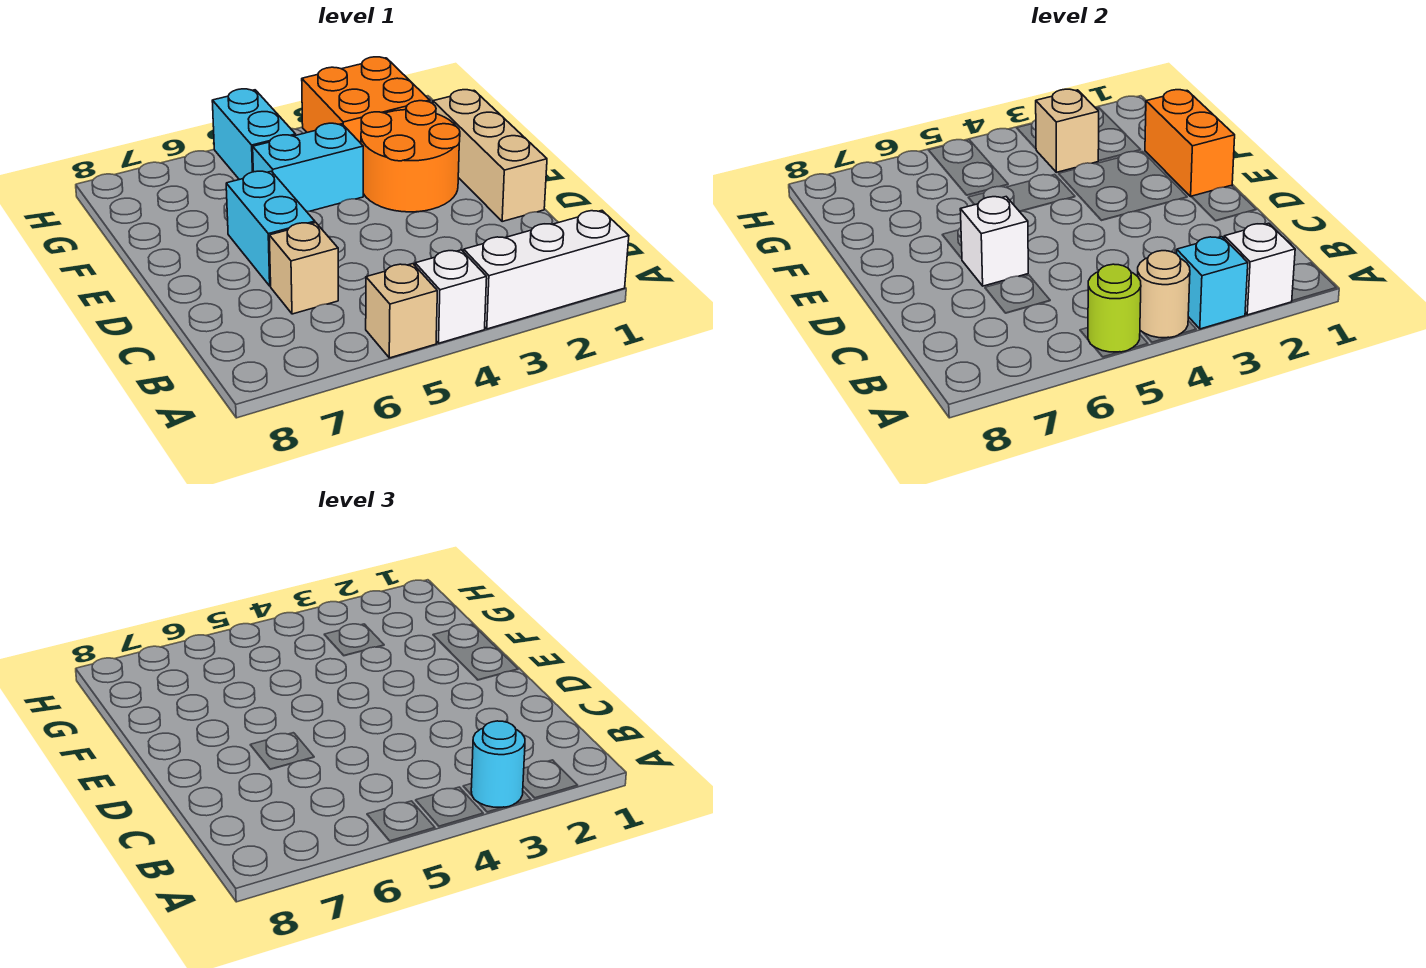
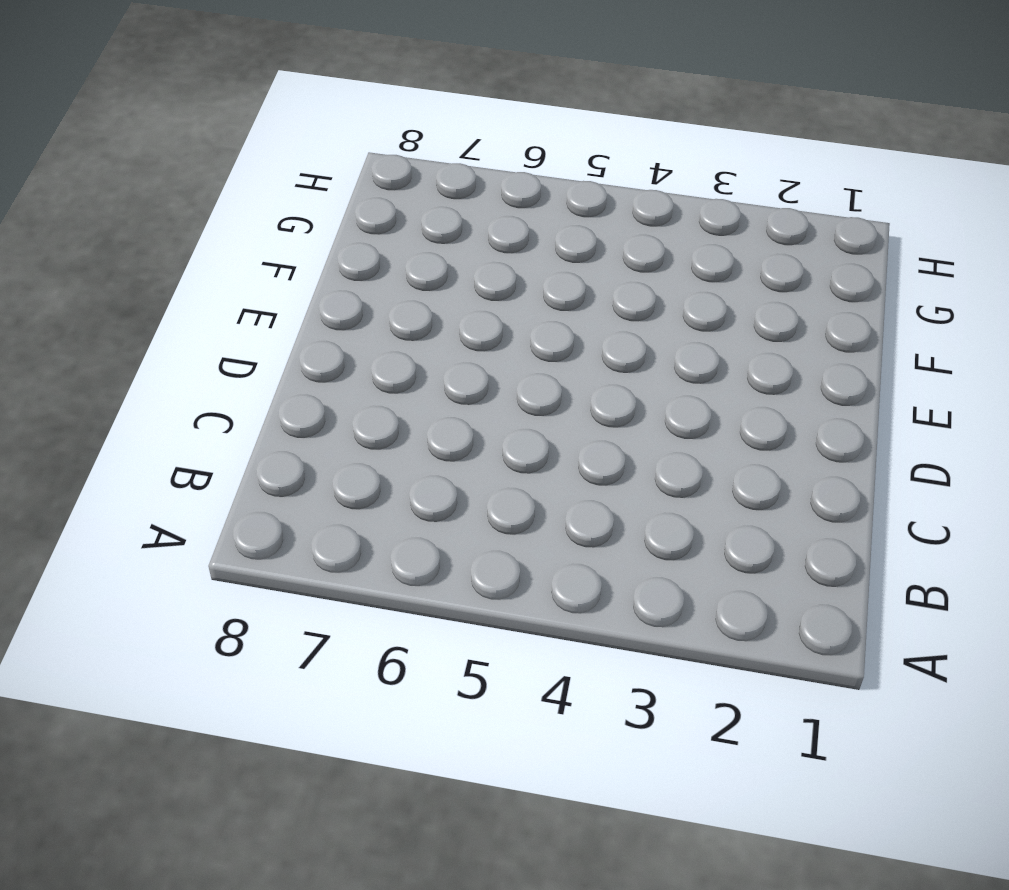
none -> white 1x3 brick [464,211,629,329]
none -> white 1x1 brick [415,250,487,343]
none -> tan 1x1 brick [366,264,437,358]

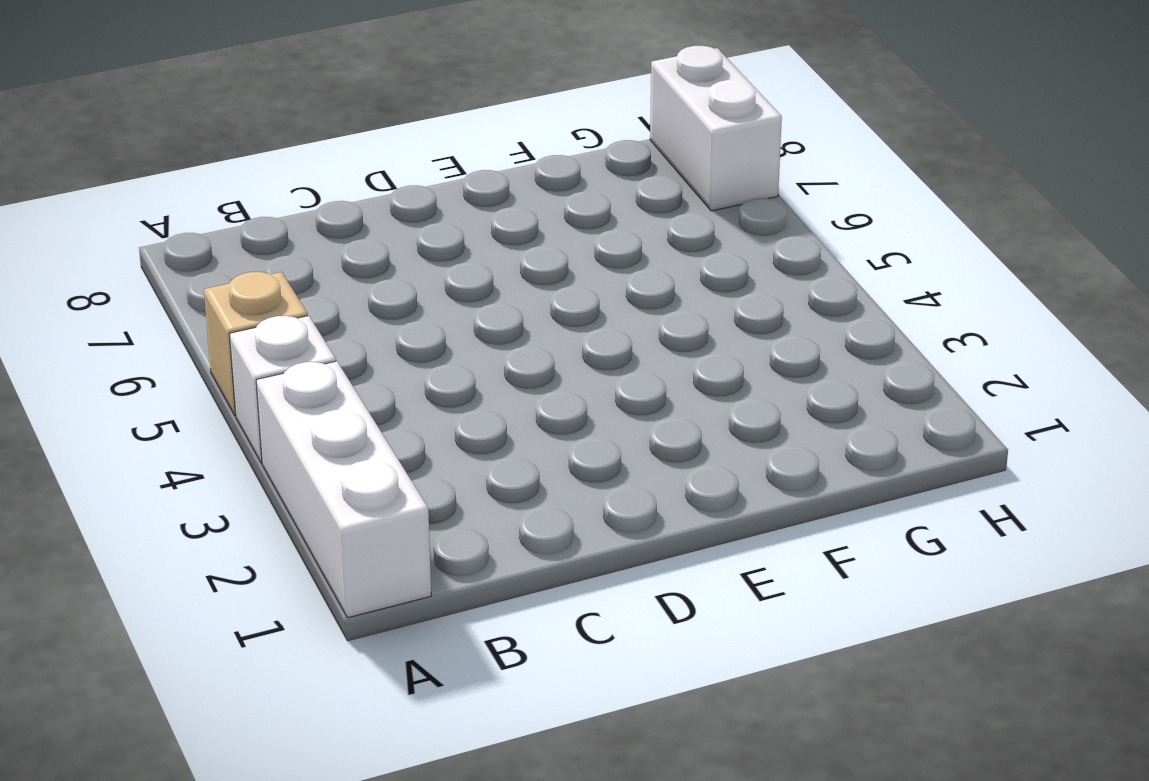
white 1x2 brick [650,46,782,211] -> none
none -> tan 1x1 brick [269,223,338,314]
none -> tan 1x3 brick [433,90,547,221]
none -> cyan 1x2 brick [226,171,315,286]

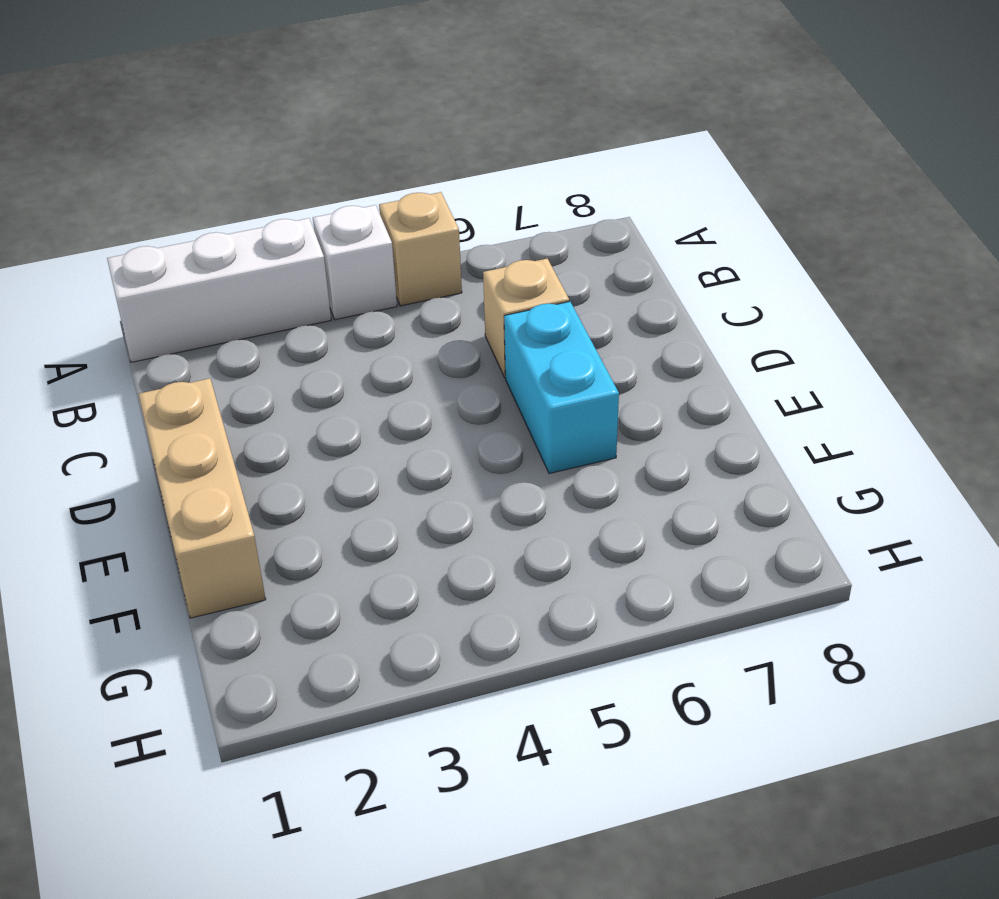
none -> orange 2x2 round brick [361,101,460,212]
none -> cyan 1x2 brick [253,123,363,211]
none -> orange 2x2 brick [302,57,430,143]

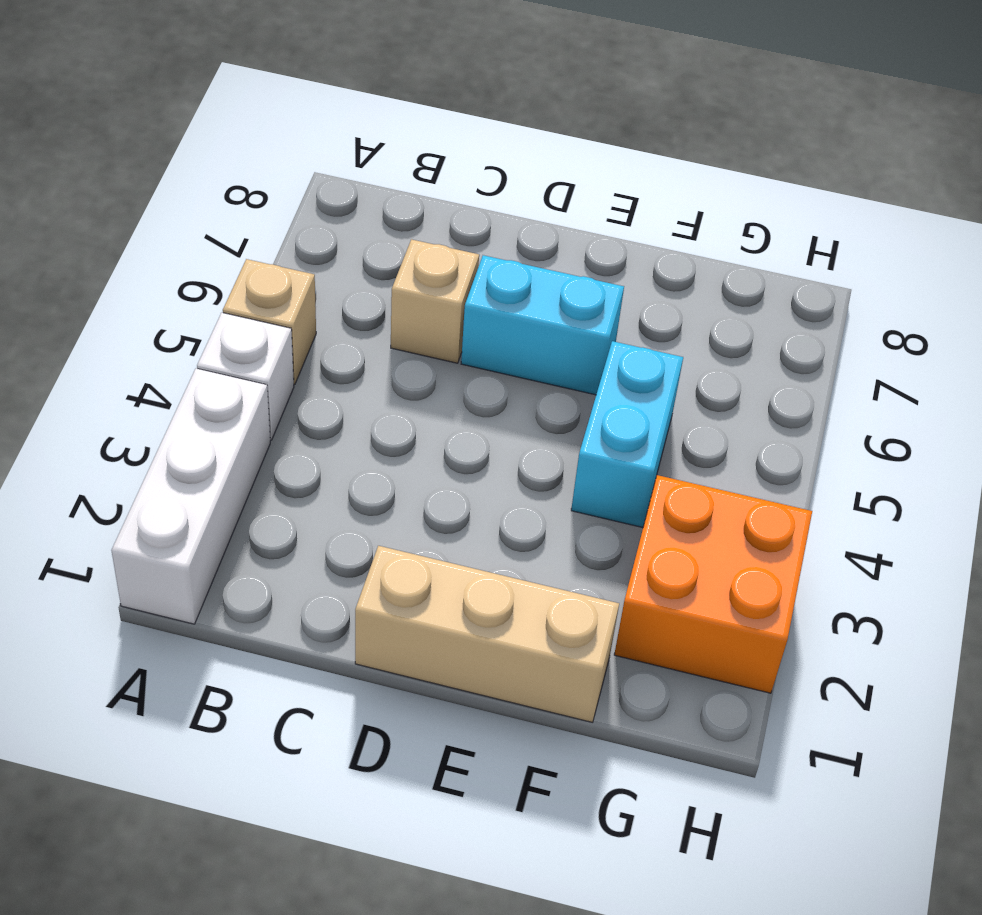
none -> orange 2x2 round brick [361,101,460,212]
none -> cyan 1x2 brick [212,89,296,180]
none -> white 1x1 brick [1224,223,1295,315]

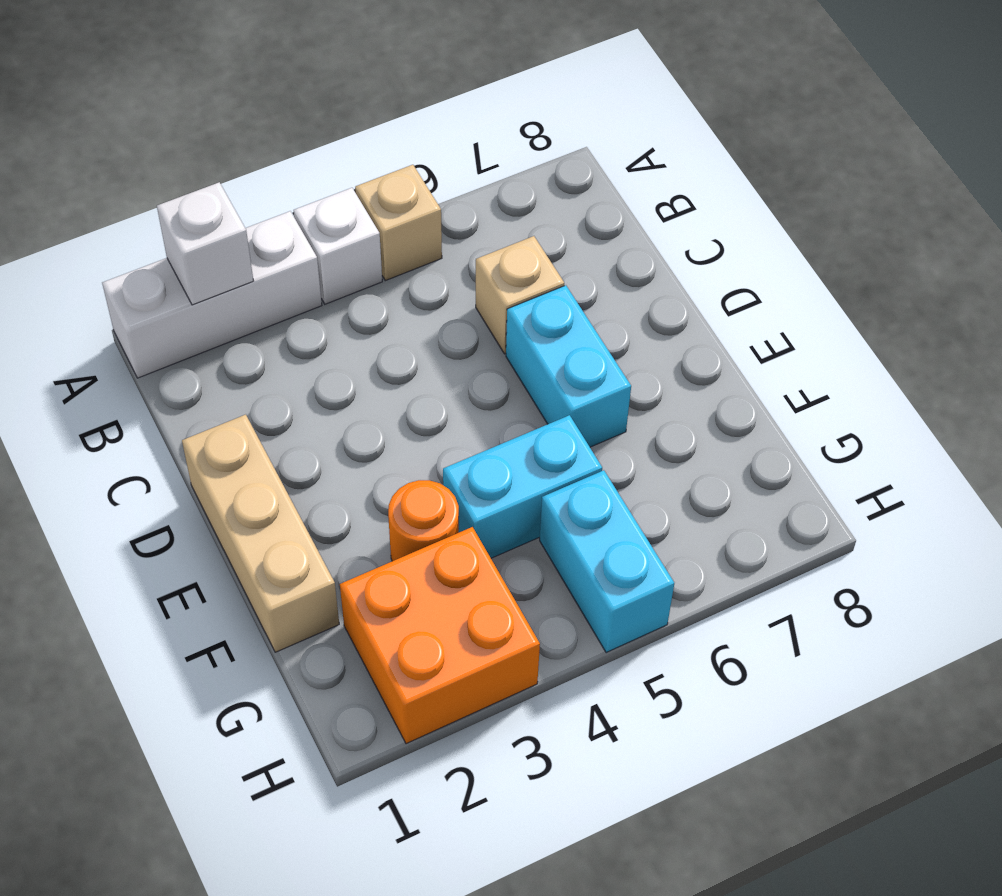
orange 1x1 round brick [388,480,459,561] -> orange 2x2 round brick [361,101,460,212]
none -> cyan 1x1 brick [1177,237,1248,329]
none -> tan 1x1 round brick [1138,251,1190,338]
none -> lime 1x1 round brick [1088,264,1141,352]

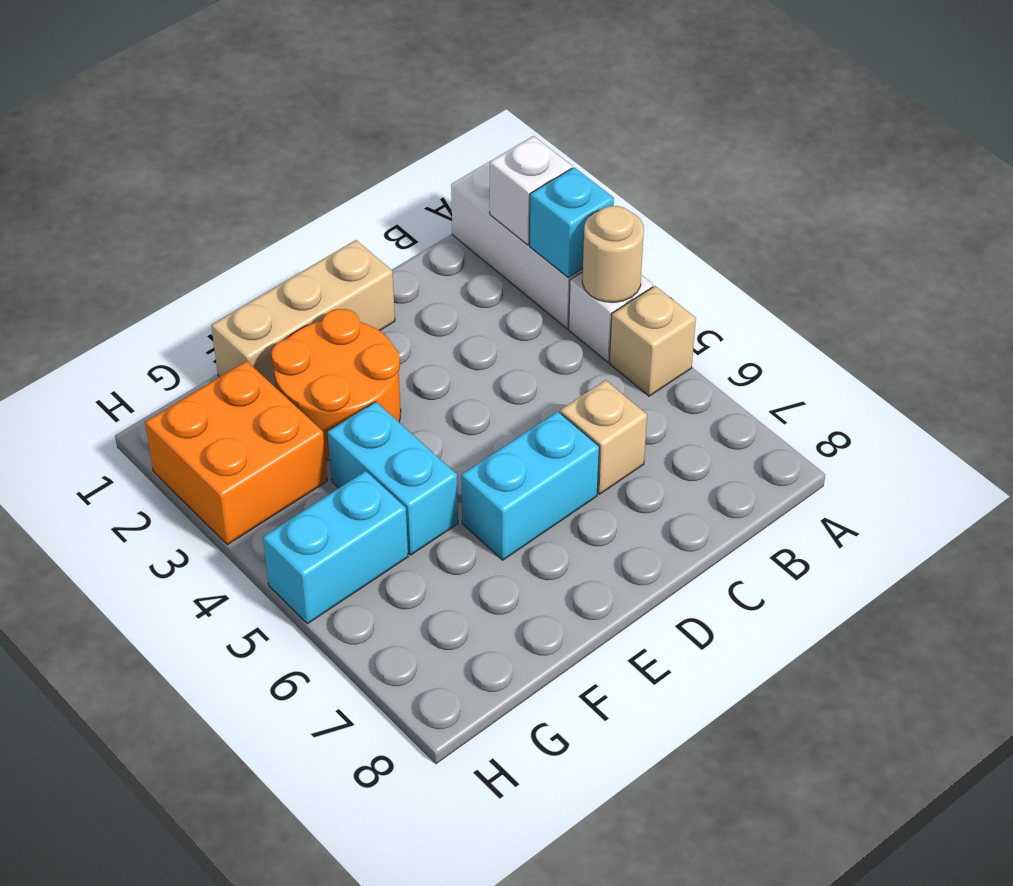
none -> lime 1x1 round brick [1088,264,1141,352]
none -> white 1x1 brick [960,197,1028,286]
none -> orange 1x2 brick [1145,90,1235,196]

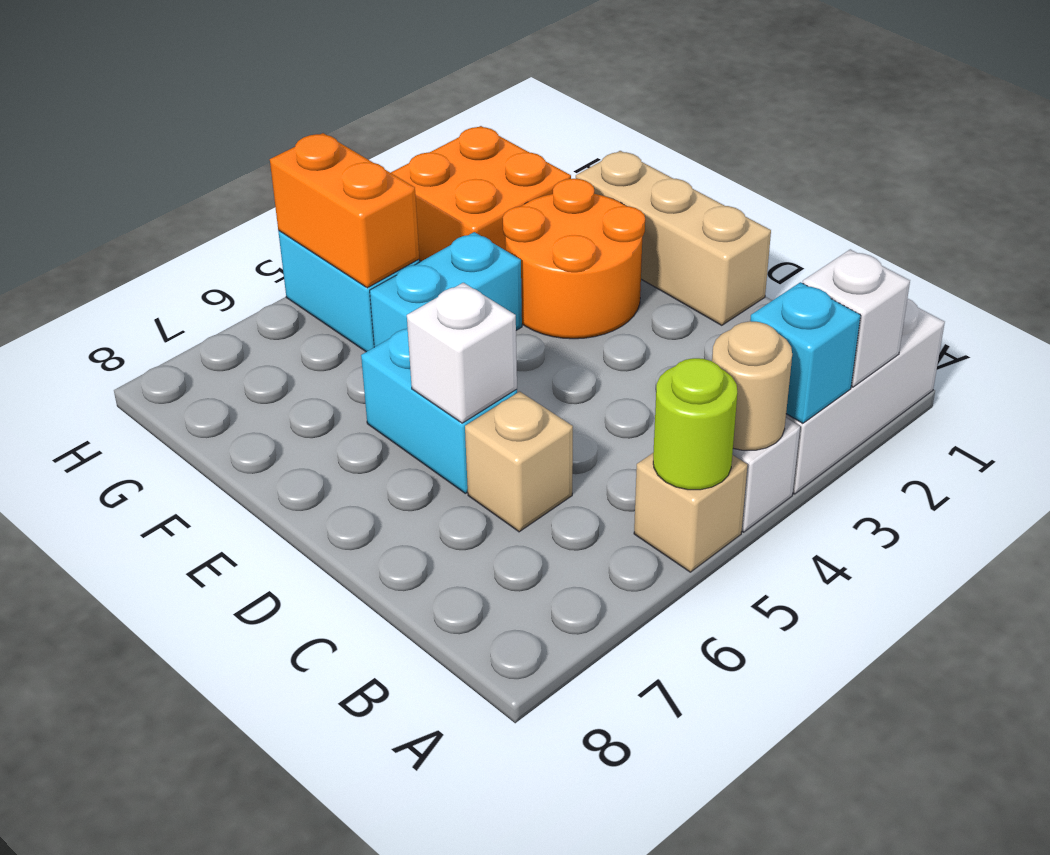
orange 1x2 brick [270,133,419,288] -> orange 1x2 brick moved to [1145,90,1235,196]
none -> tan 1x1 brick [1036,89,1099,172]
none -> cyan 1x1 round brick [471,721,525,807]

